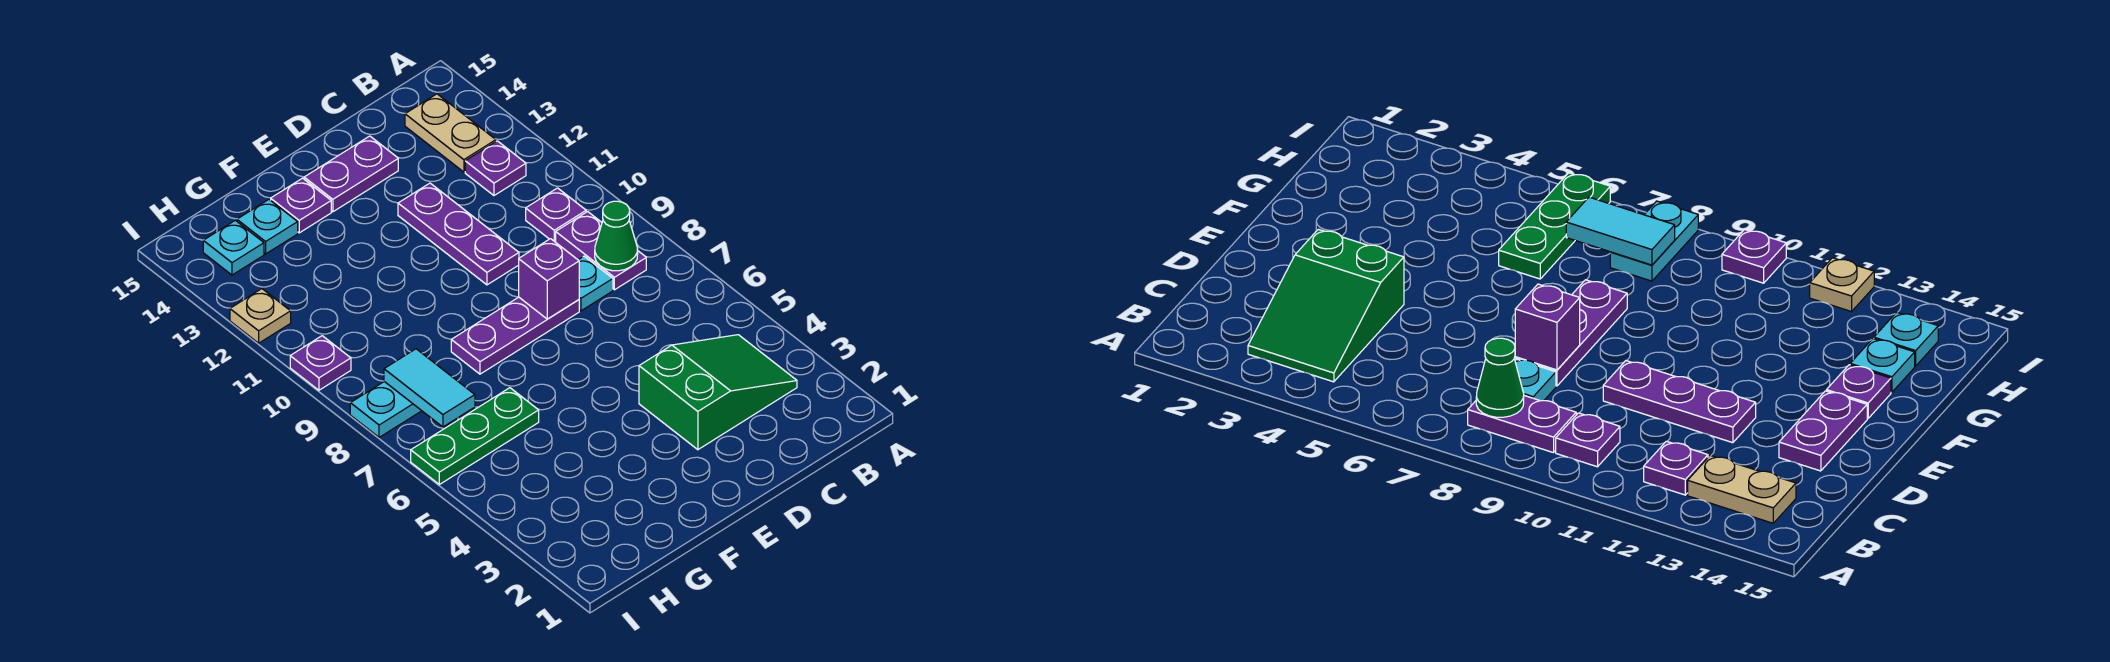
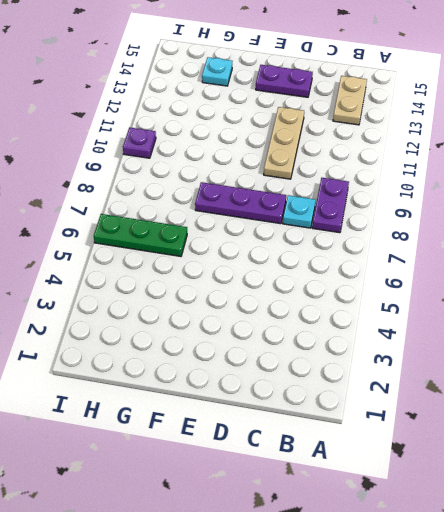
tan 1x3 plate [264,107,304,179] -> purple 1x3 plate [398,183,519,285]
none -> green 2x3 slope [639,335,797,450]
none -> purple 1x1 plate [526,188,586,242]
none -> purple 1x1 plate [465,141,526,195]

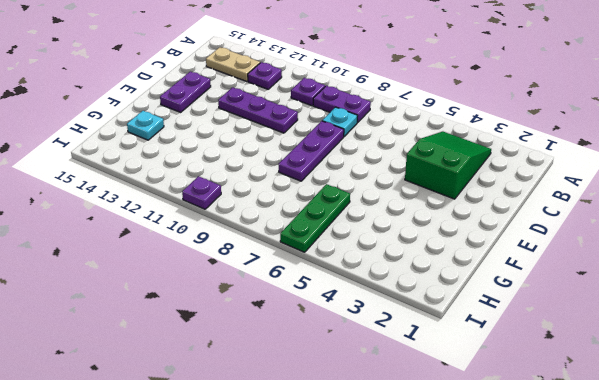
none -> purple 1x1 plate [271,178,331,233]
none -> cyan 1x2 plate [350,382,421,437]
none -> cyan 1x1 plate [203,220,264,275]

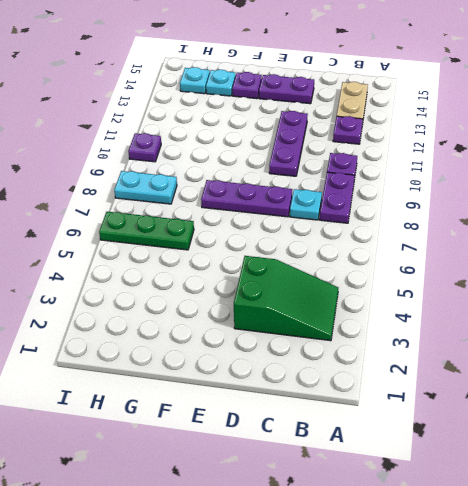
none -> tan 1x1 plate [230,289,291,343]
none -> green 1x1 cone [595,201,638,271]
none -> purple 1x1 brick [519,239,579,319]

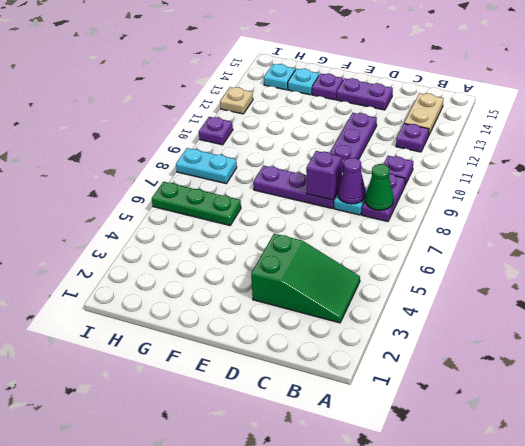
purple 1x1 cone [338,158,366,204] -> none
none -> cyan 1x2 tile [384,349,475,427]

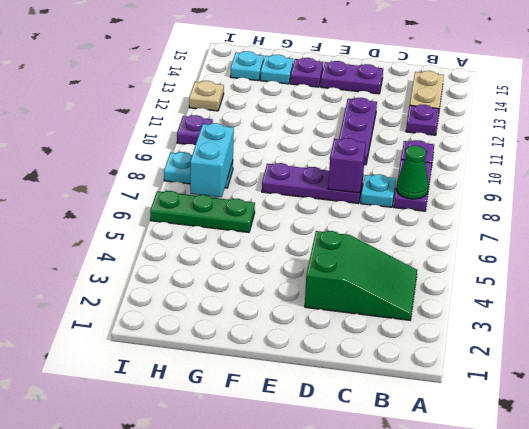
cyan 1x2 brick [190,123,234,197] -> cyan 1x2 tile [384,349,475,427]

